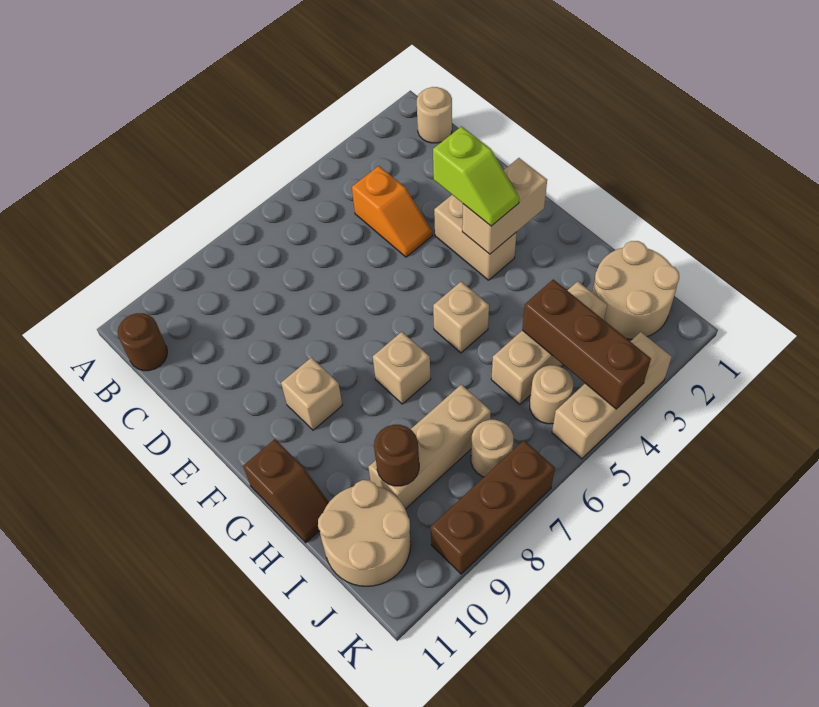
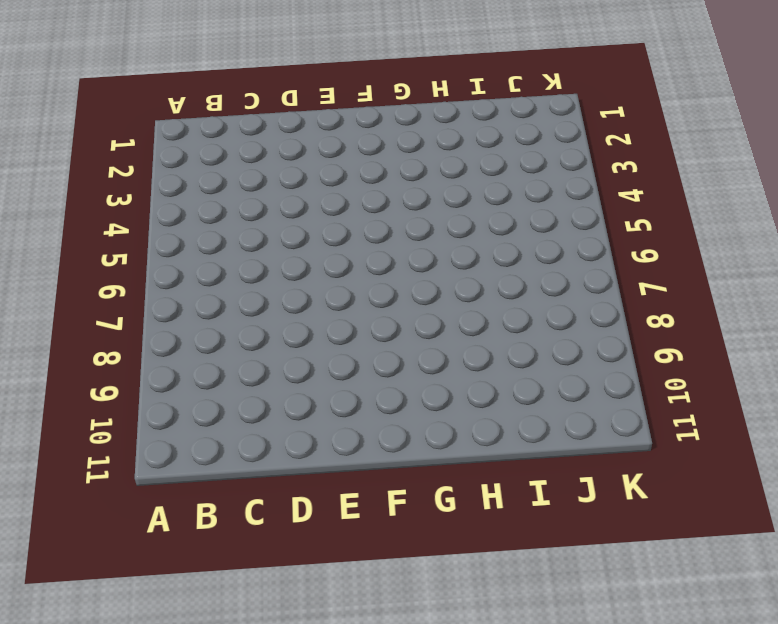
none -> tan 1x1 round brick [417,87,452,143]
none -> brown 1x1 round brick [118,313,167,371]
none -> orange 1x2 slope [352,166,432,257]

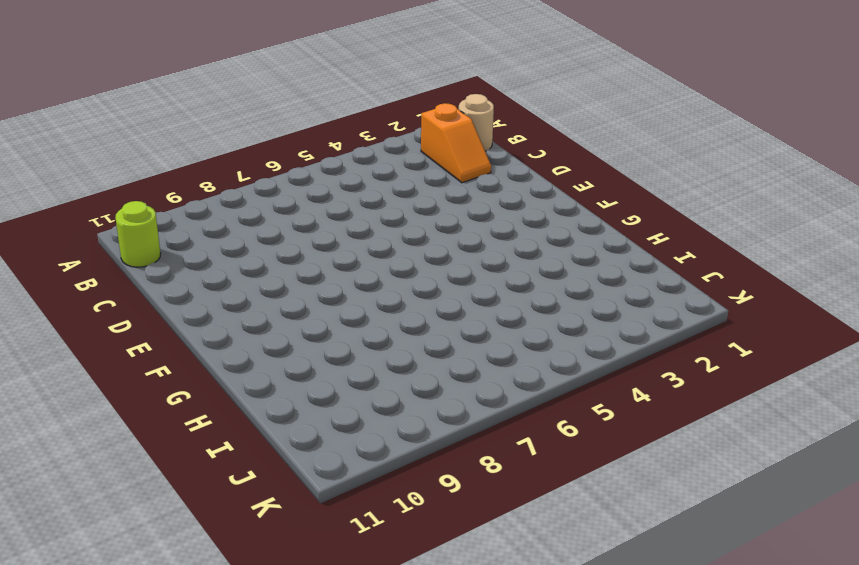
orange 1x2 slope [421,103,491,183] -> orange 1x2 slope moved to [352,166,432,257]
lime 1x1 round brick [115,201,161,267] -> brown 1x1 round brick [118,313,167,371]
none -> tan 1x2 brick [434,195,517,280]
none -> tan 1x1 brick [281,358,342,430]
none -> tan 1x1 brick [433,282,489,353]

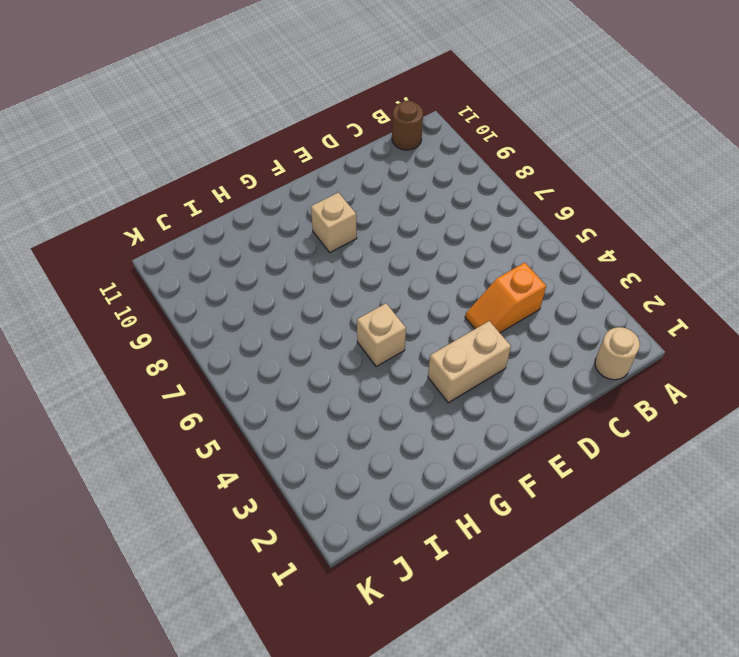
none -> tan 1x1 brick [373,332,431,404]
none -> brown 1x2 slope [243,439,329,543]
none -> tan 2x2 round brick [593,241,679,339]

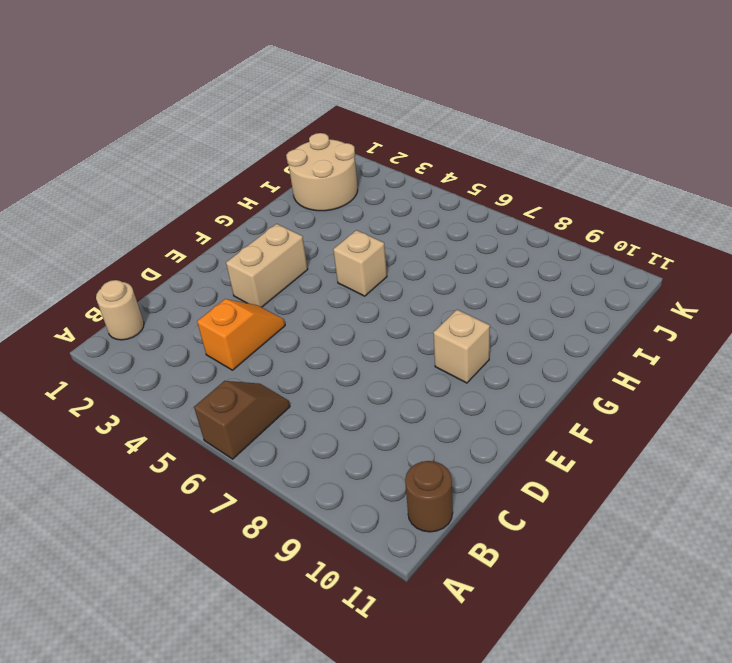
brown 1x2 slope [194,381,290,459] -> brown 1x2 slope moved to [243,439,329,543]
none -> tan 1x1 brick [373,332,431,404]
none -> tan 1x3 brick [491,281,607,404]
none -> tan 1x3 brick [368,385,491,509]

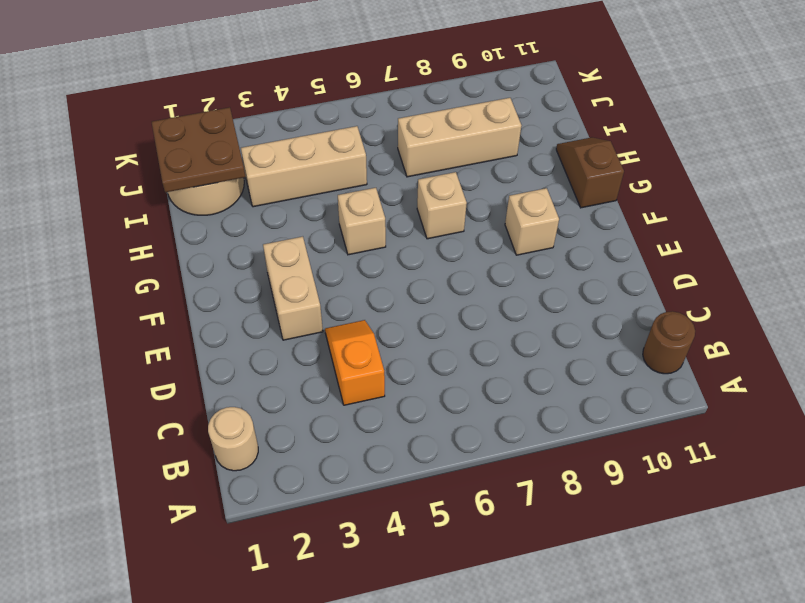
brown 2x2 plate [152,107,245,192] -> none
none -> tan 2x2 round brick [318,480,411,586]
none -> tan 1x1 round brick [530,365,573,424]
none -> tan 1x1 round brick [471,420,514,477]

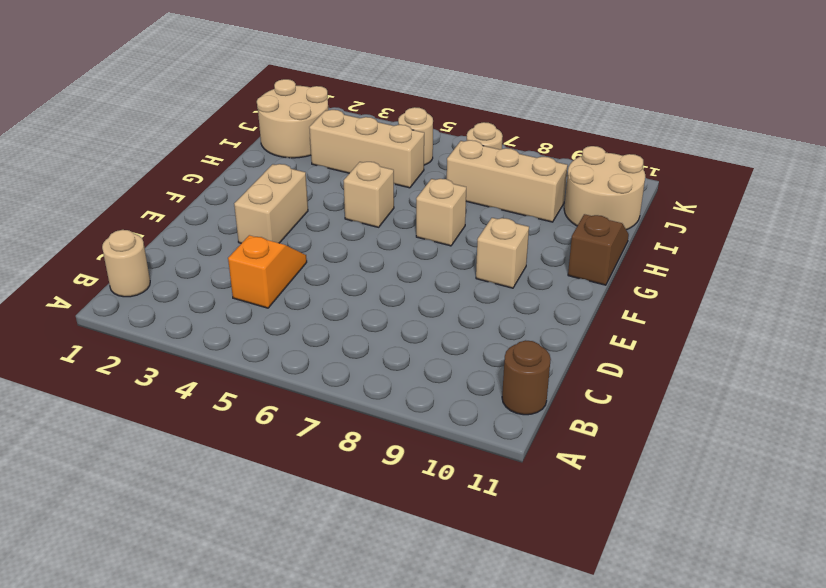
none -> tan 1x3 brick [552,332,672,459]
none -> brown 1x3 brick [431,440,555,574]
none -> tan 1x2 brick [462,158,547,254]

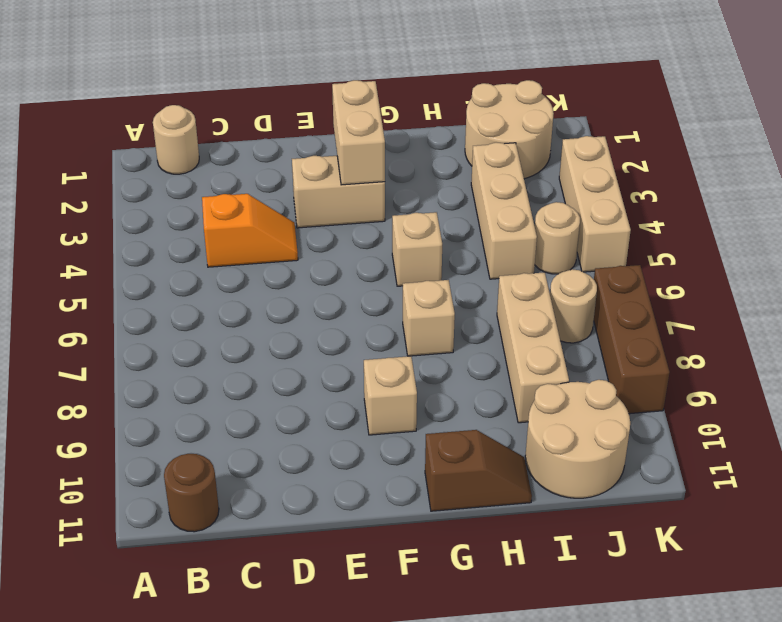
none -> brown 1x3 brick [522,279,651,409]
none -> brown 1x1 round brick [374,425,419,486]
none -> lime 1x2 slope [433,126,519,226]

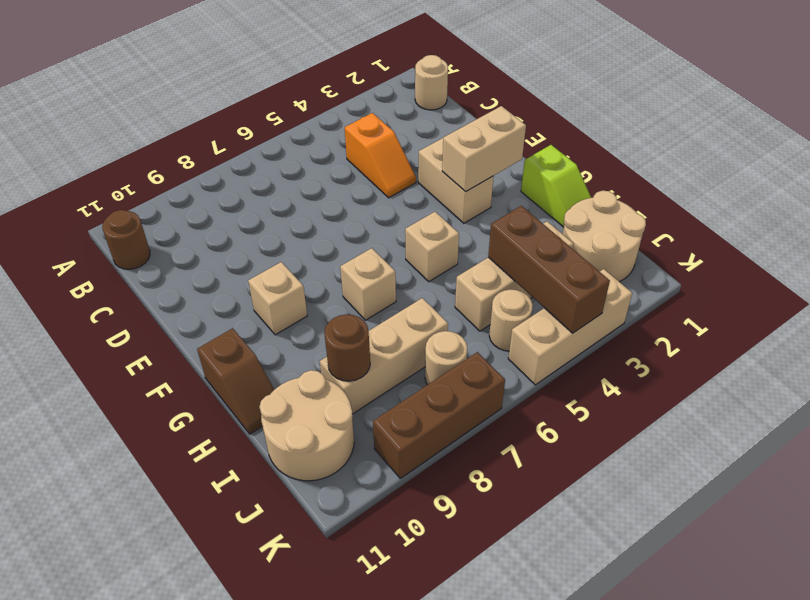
lime 1x2 slope [521,145,591,227] -> lime 1x2 slope moved to [433,126,519,226]

